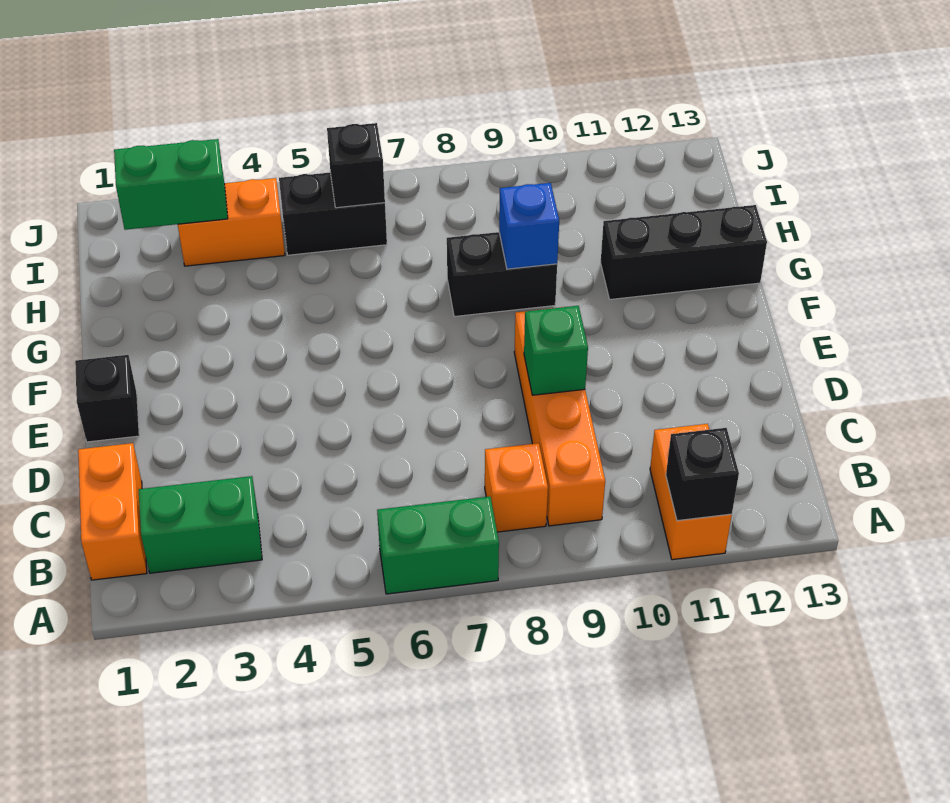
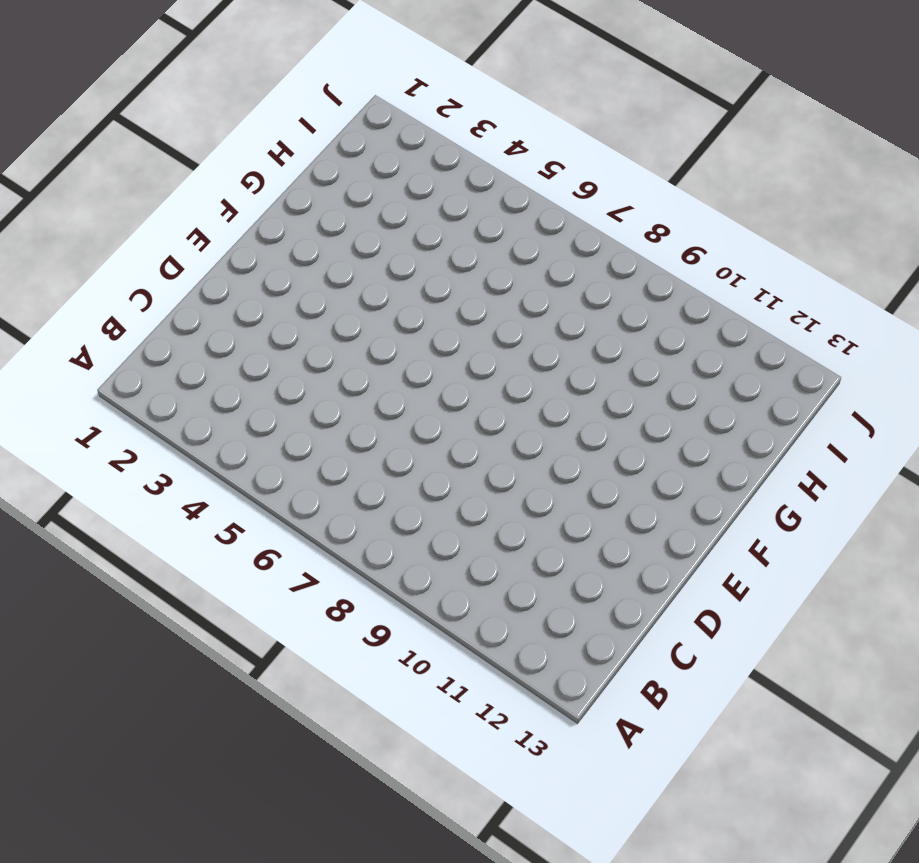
none -> green 1x2 brick [377,496,499,594]
none -> orange 1x2 brick [650,424,732,560]
none -> orange 1x2 brick [78,443,147,580]

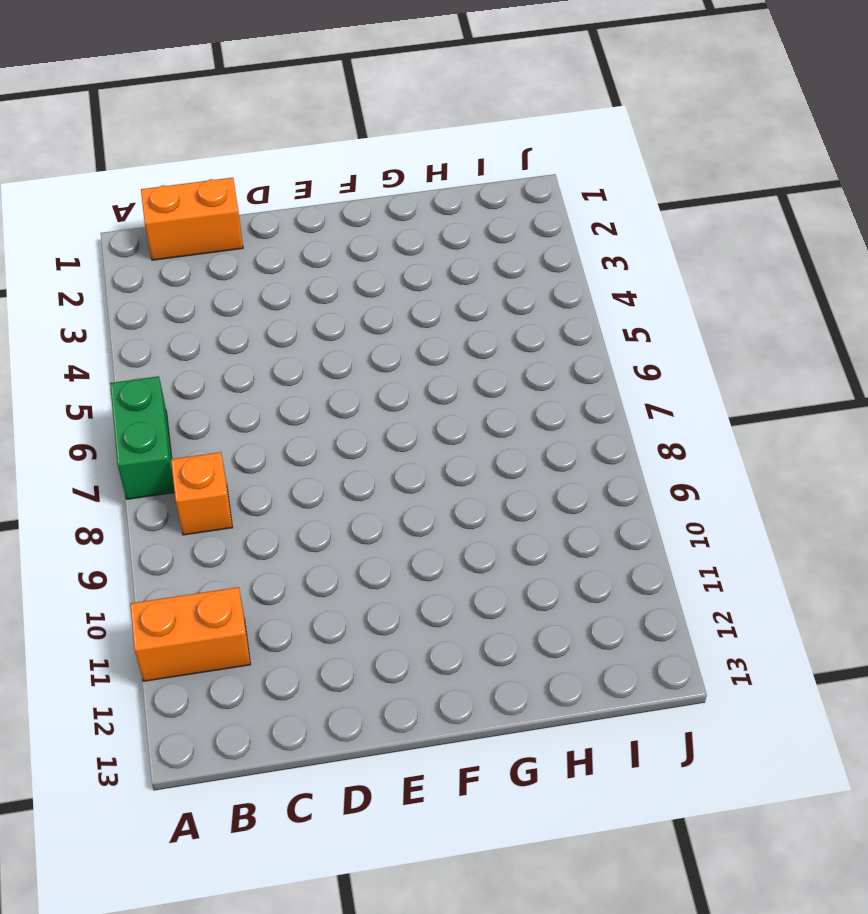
none -> green 1x2 brick [139,476,262,573]
none -> orange 1x4 brick [514,307,605,526]
none -> black 1x1 brick [75,355,139,442]

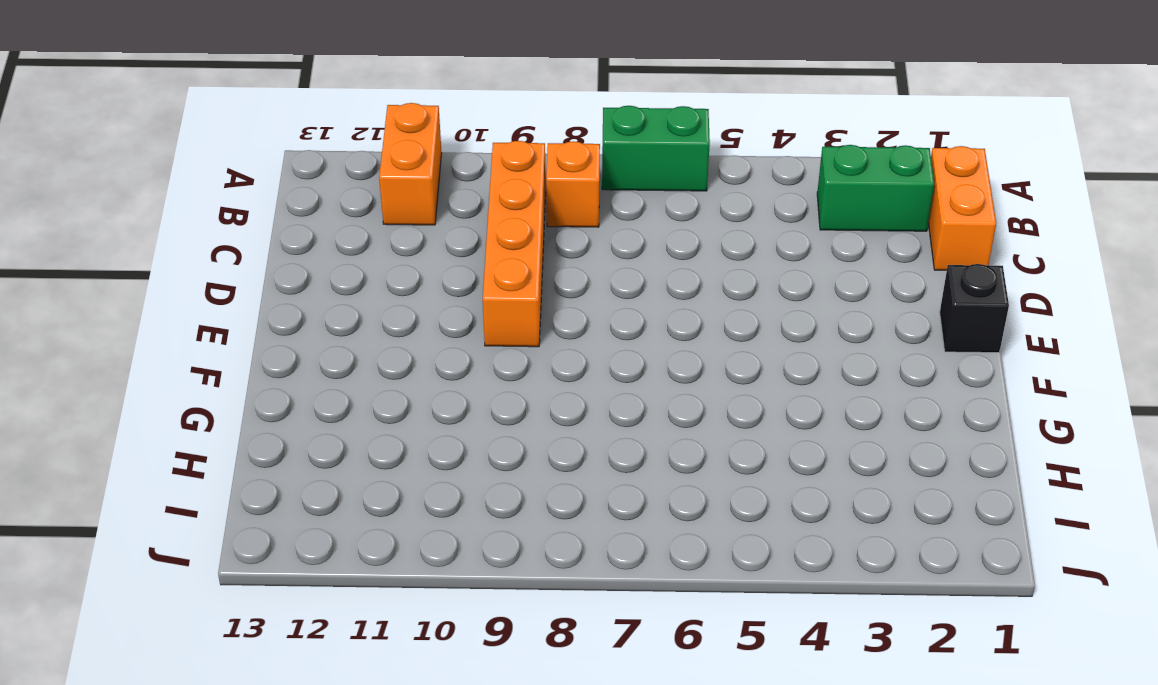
none -> black 1x2 brick [447,232,557,317]
none -> black 1x3 brick [601,205,767,300]
none -> orange 1x2 brick [178,178,285,266]

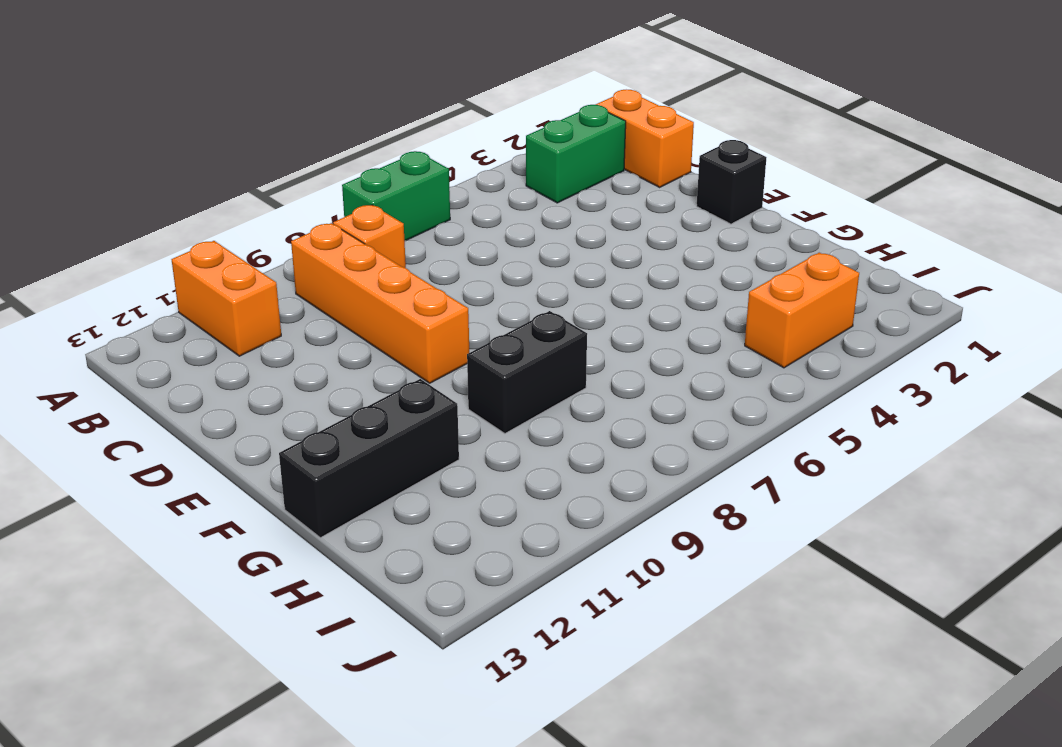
none -> black 1x2 brick [279,173,387,255]
none -> black 1x1 brick [666,428,739,521]
none -> green 1x1 brick [524,306,588,395]

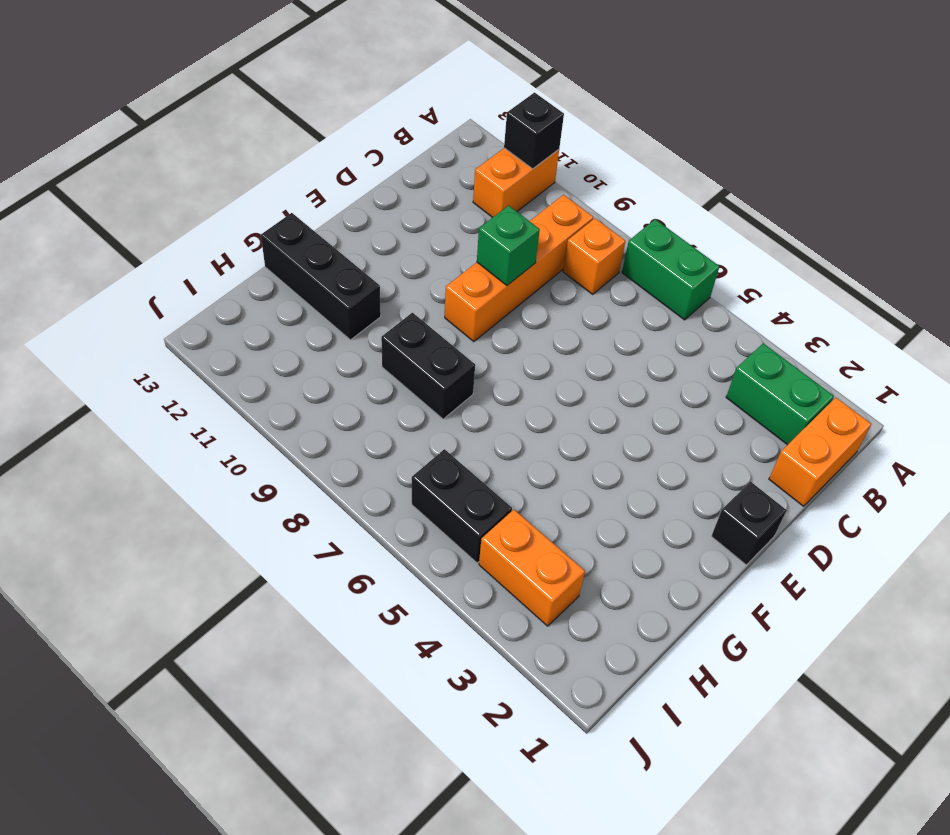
none -> blue 1x1 brick [499,183,559,269]
none -> green 1x2 brick [114,139,228,230]
none -> black 1x1 brick [327,123,385,208]

